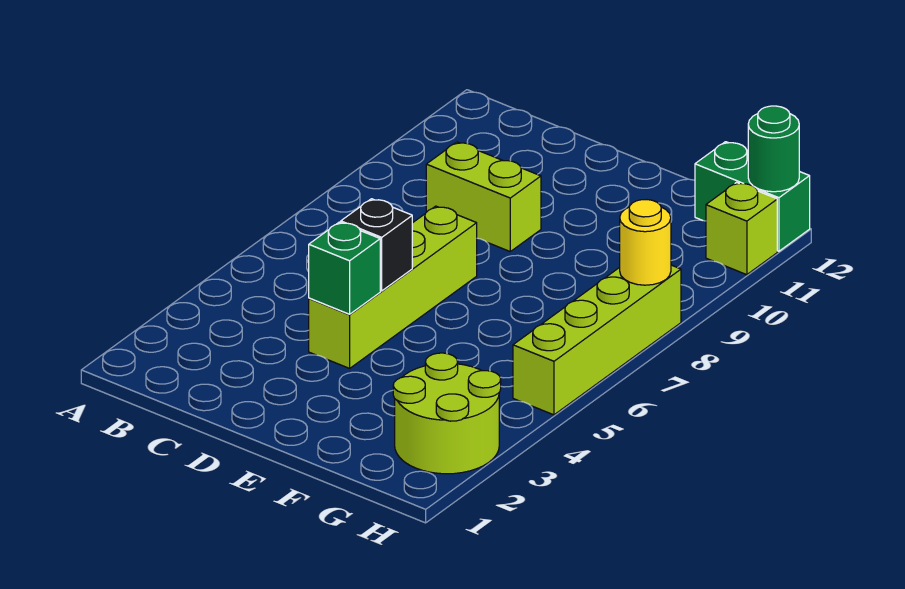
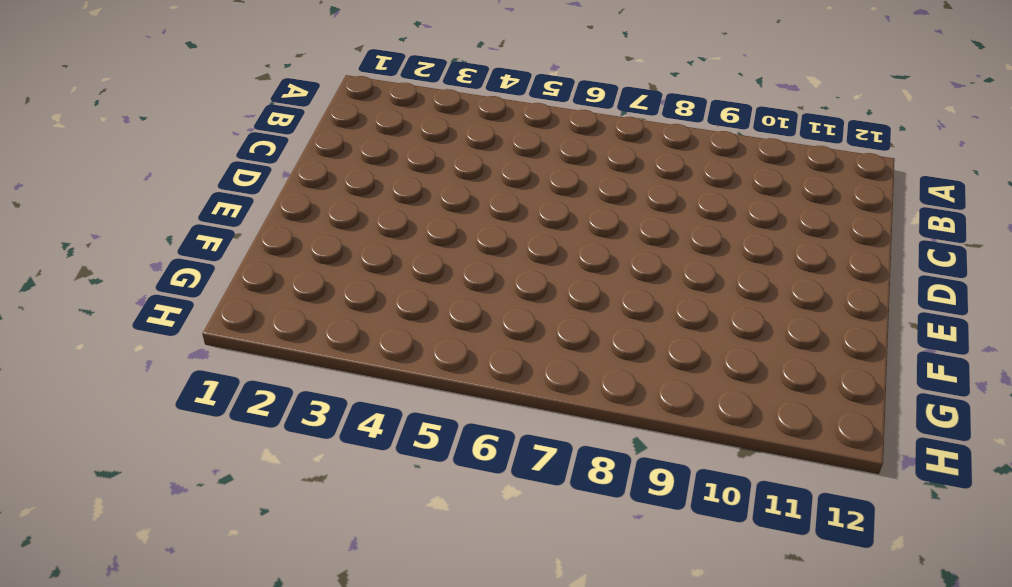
none -> lime 1x2 brick [426,142,541,251]
none -> lime 1x4 brick [309,206,477,368]

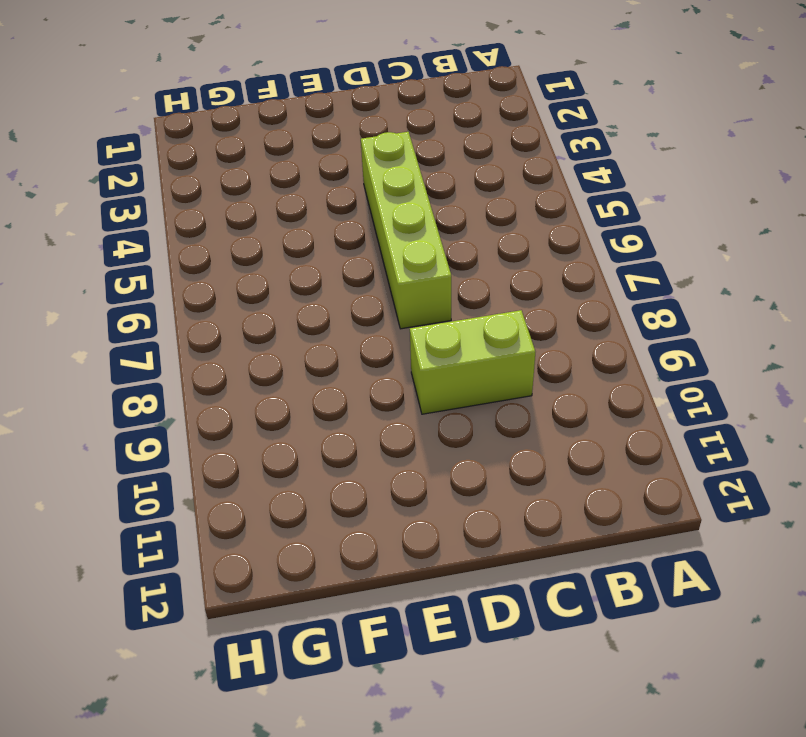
none -> lime 2x2 round brick [393,353,501,474]
none -> green 1x2 brick [695,142,810,251]

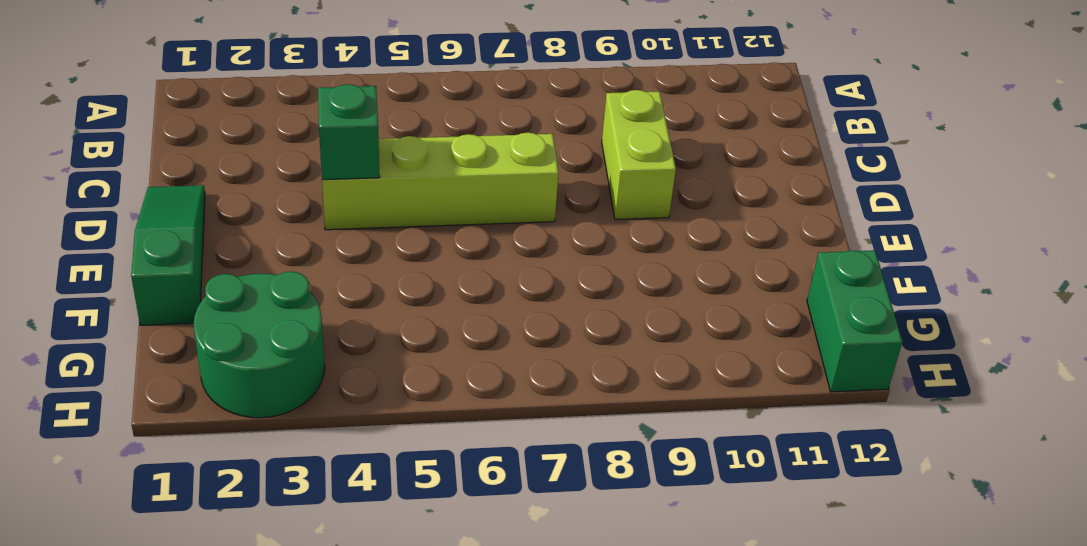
green 1x3 slope [131,185,205,325] -> none
green 2x2 round brick [194,271,325,418] -> lime 2x2 round brick [393,353,501,474]
none -> lime 1x4 brick [513,265,681,415]
none -> lime 1x1 brick [706,183,777,275]

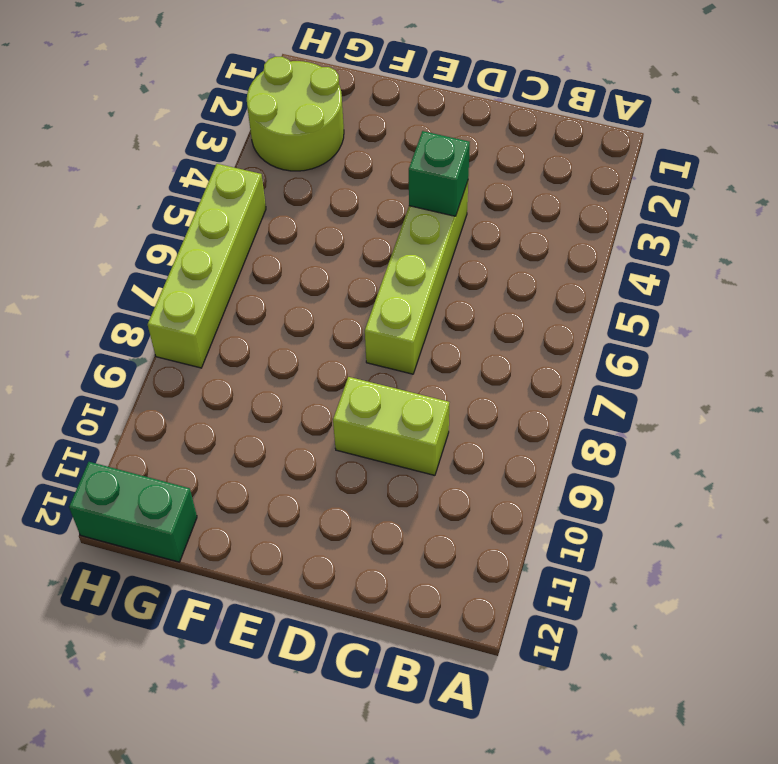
none -> lime 1x1 brick [706,183,777,275]
none -> black 1x1 brick [341,199,412,291]

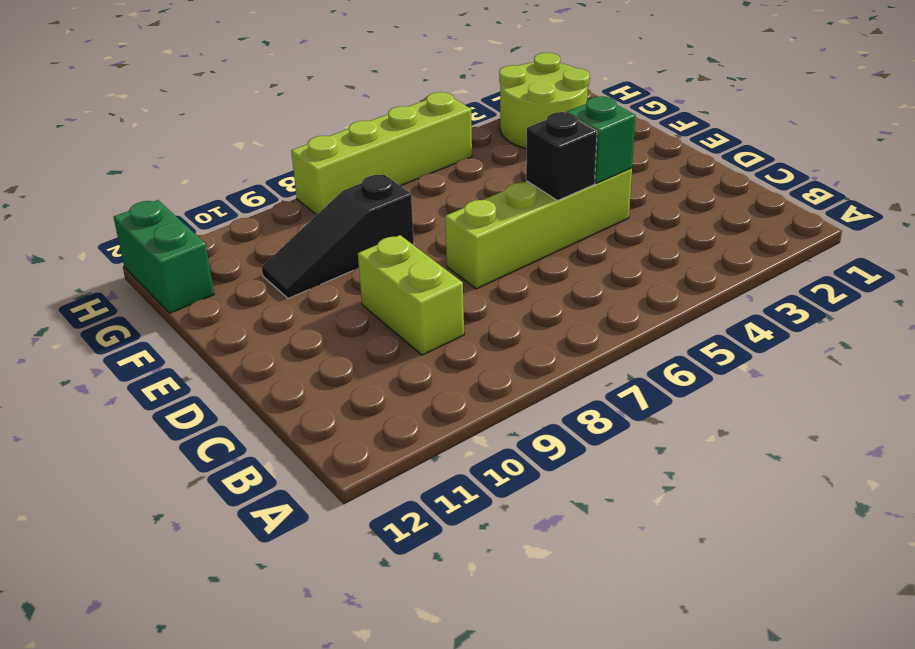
black 1x3 slope [262,174,414,298] -> none
none -> lime 1x1 brick [706,183,777,275]
none -> yellow 1x1 round brick [620,200,671,285]

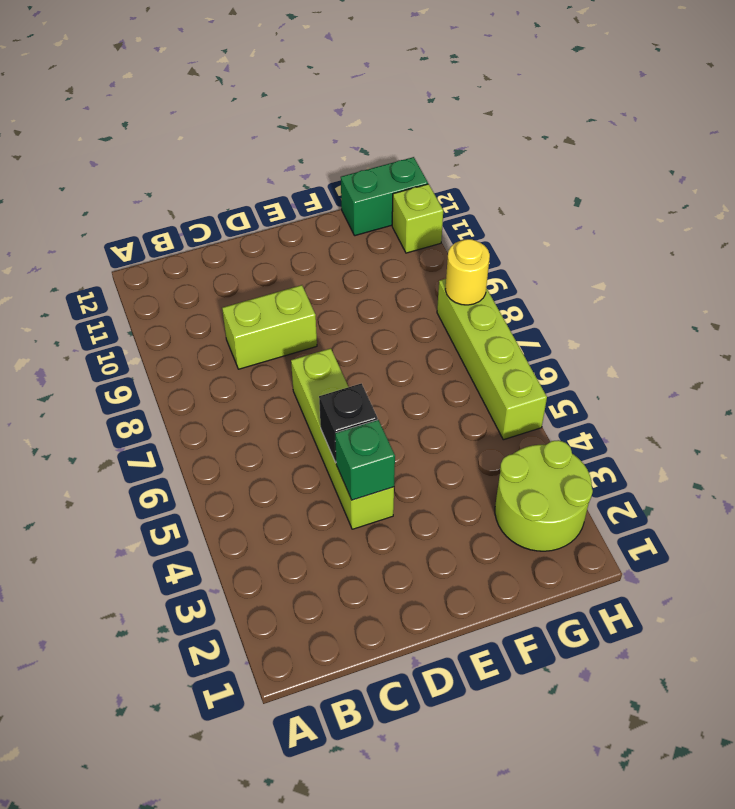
none -> green 1x1 round brick [748,106,799,192]

